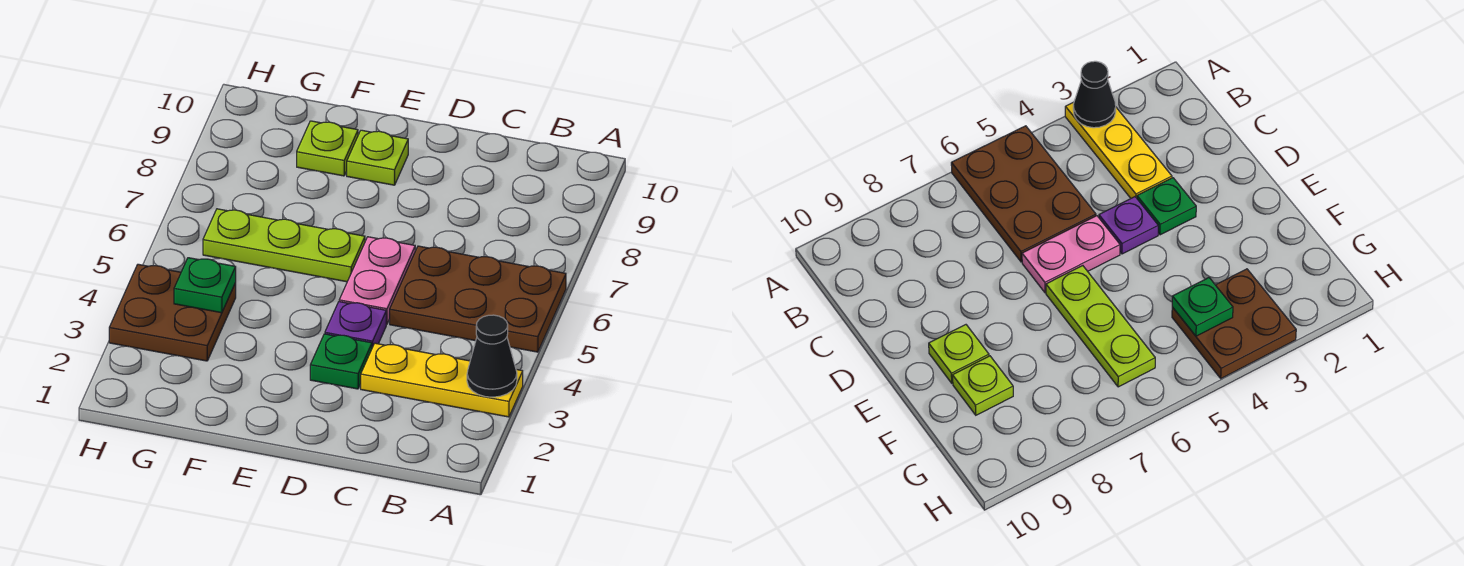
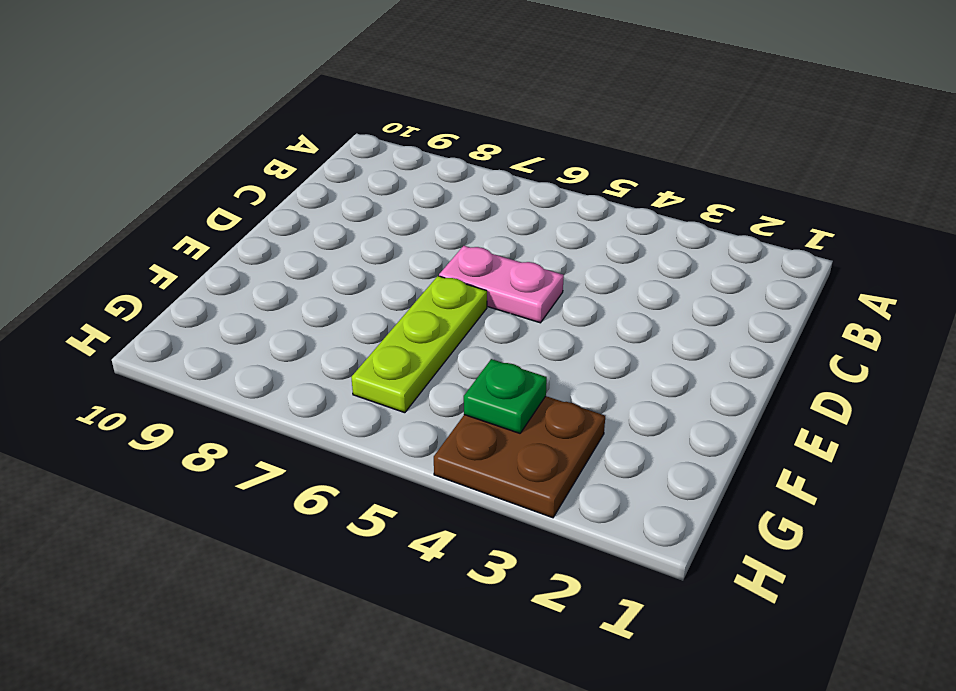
none -> yellow 1x3 plate [361,343,523,417]
none -> brown 2x3 plate [390,246,566,352]

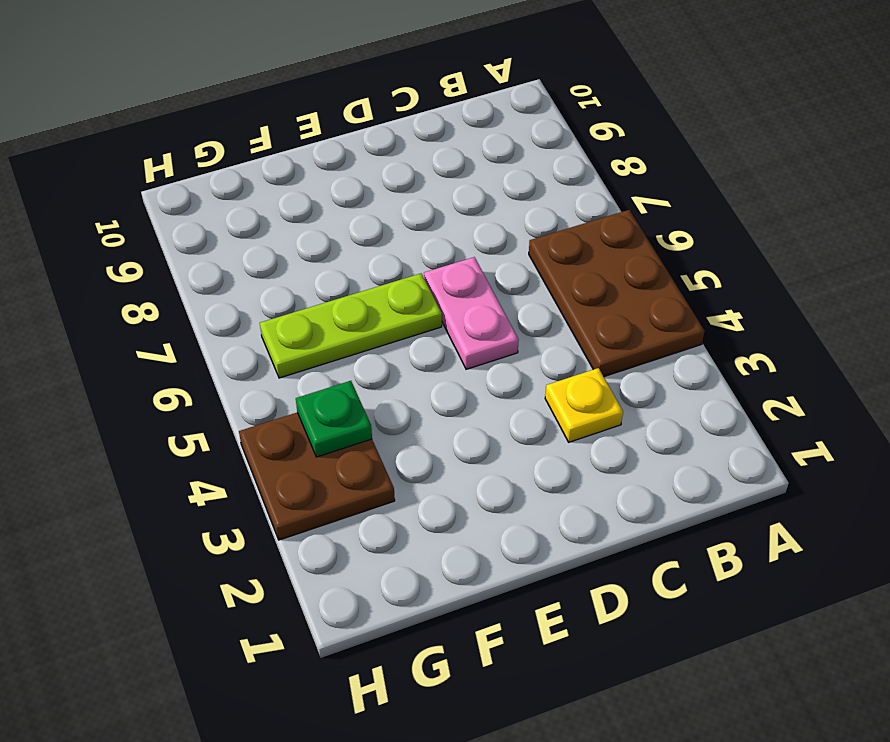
brown 2x3 plate [529,210,705,377] -> brown 2x3 plate turned to [390,246,566,352]
yellow 1x1 plate [545,368,623,442] -> yellow 1x3 plate [361,343,523,417]
none -> green 1x1 plate [310,334,372,389]
none -> purple 1x1 plate [325,302,386,348]

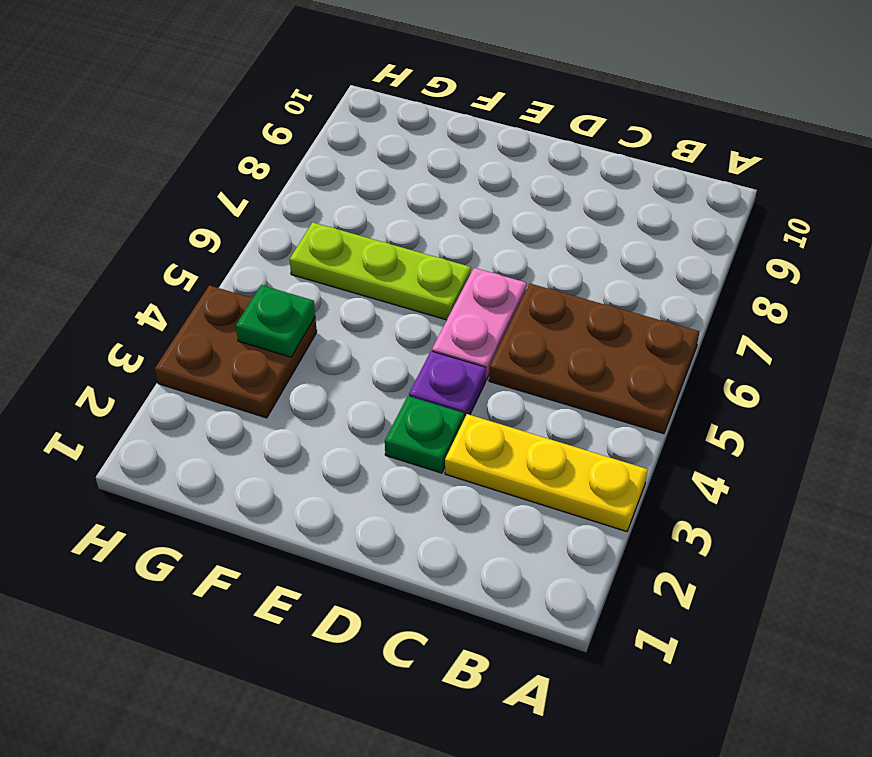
none -> lime 1x1 plate [347,130,408,185]
none -> lime 1x1 plate [297,121,358,176]

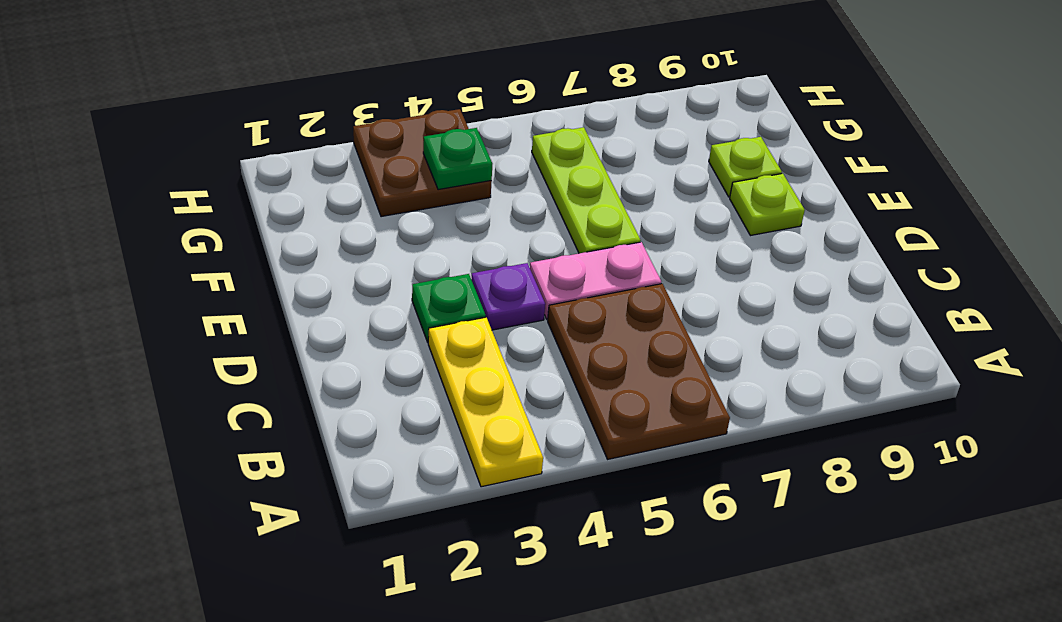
none -> black 1x1 cone [467,315,517,397]

